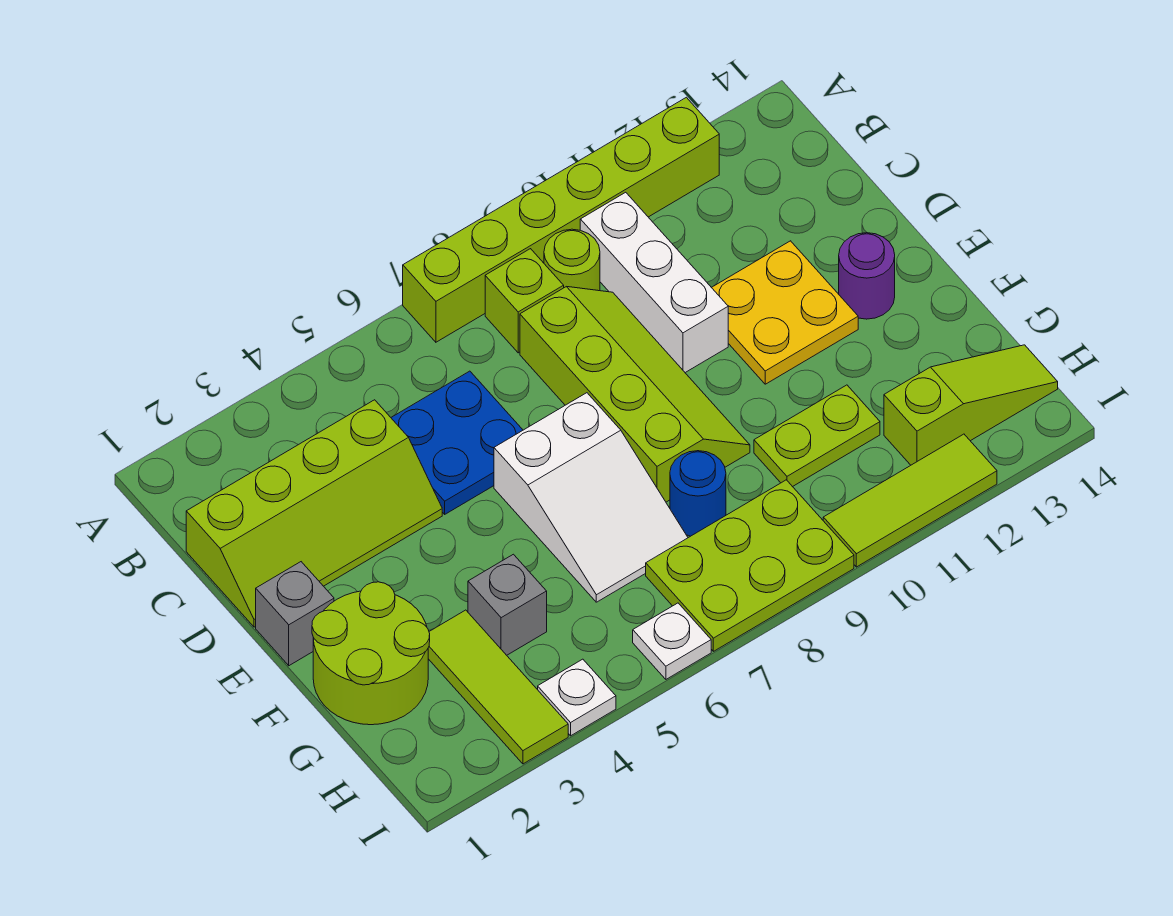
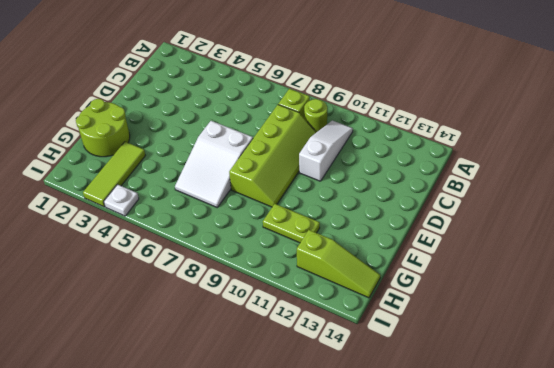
white 1x3 slope [299,121,353,181] -> white 1x3 brick [580,192,728,373]
none -> lime 1x6 brick [403,97,719,342]
none -> lime 2x4 slope [186,400,442,627]
none -> blue 2x2 plate [391,371,523,514]

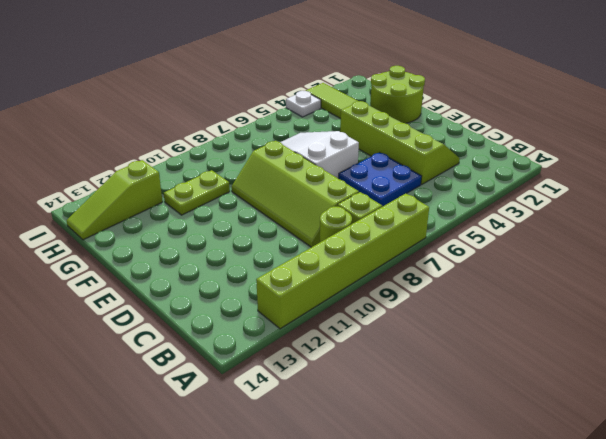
lime 2x4 slope [340,101,460,185] -> lime 2x4 slope turned to [186,400,442,627]
none -> white 1x3 brick [580,192,728,373]
none -> yellow 2x2 plate [711,241,858,384]
none -> grey 1x1 brick [256,562,334,666]

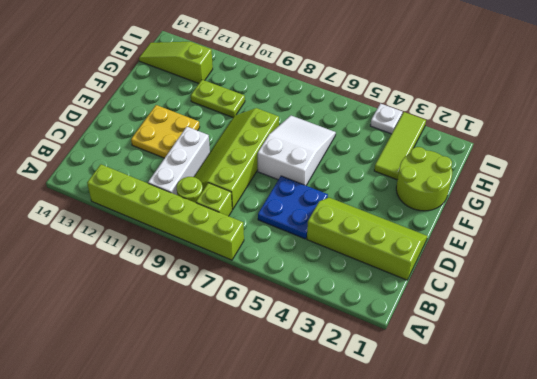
none -> grey 1x1 brick [256,562,334,666]
none -> purple 1x1 round brick [839,233,895,319]
none -> grey 1x1 brick [468,554,547,655]

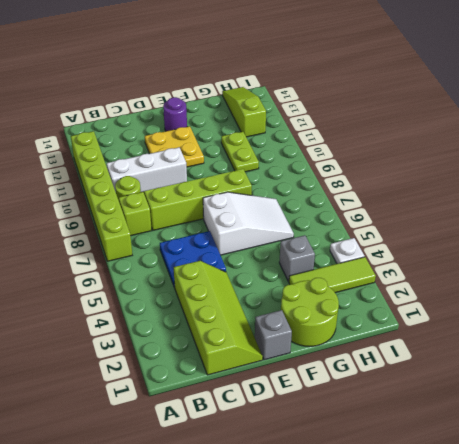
none -> blue 1x1 round brick [670,451,726,536]
none -> lime 2x3 plate [646,480,854,651]
none -> white 1x1 plate [633,603,711,679]

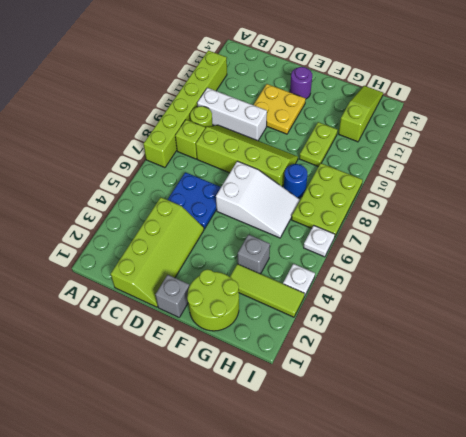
none -> lime 1x3 tile [823,434,997,567]

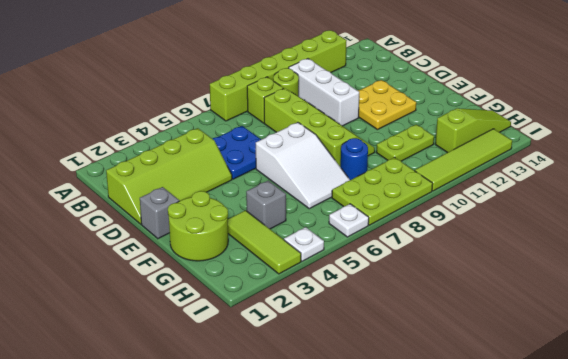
lime 1x4 tile [415,129,512,191] -> lime 1x3 tile [823,434,997,567]
none -> purple 1x1 round brick [839,233,895,319]

